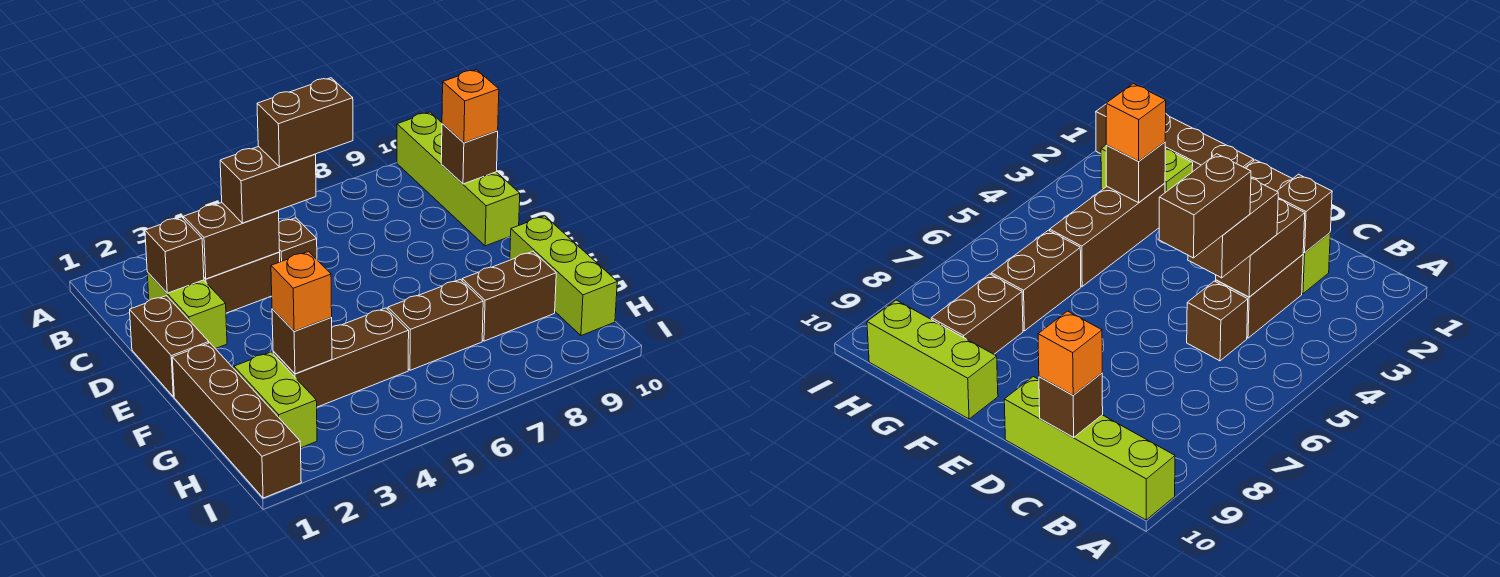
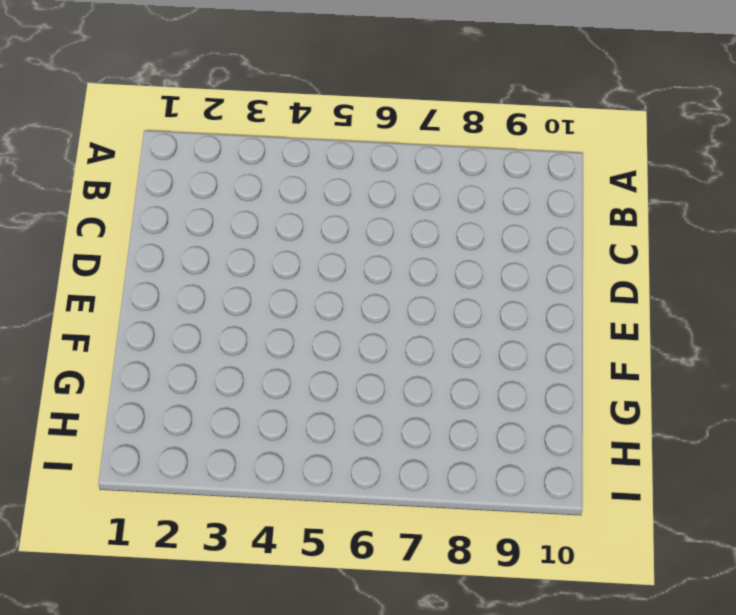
none -> lime 1x4 brick [397,112,520,246]
none -> lime 1x2 brick [147,272,227,349]
none -> brown 1x2 brick [204,252,280,313]

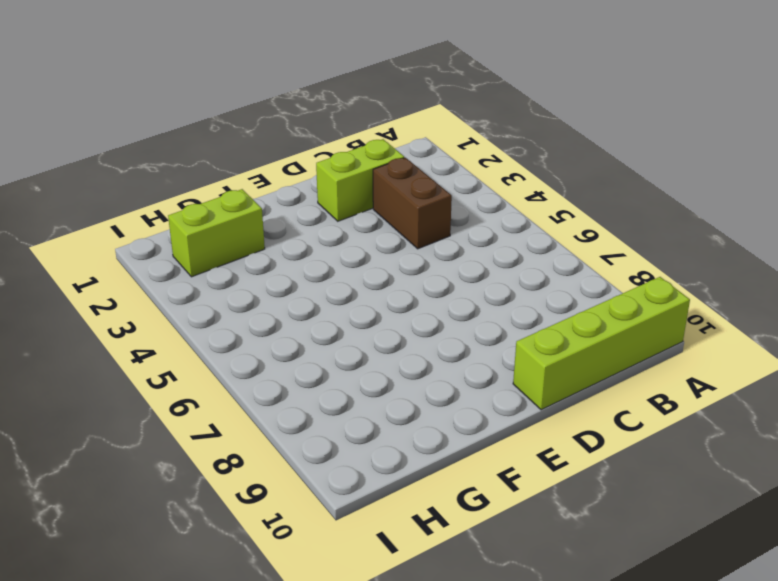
none -> brown 1x1 brick [279,218,317,262]
none -> brown 1x2 brick [130,296,209,397]
none -> brown 1x4 brick [172,343,301,498]

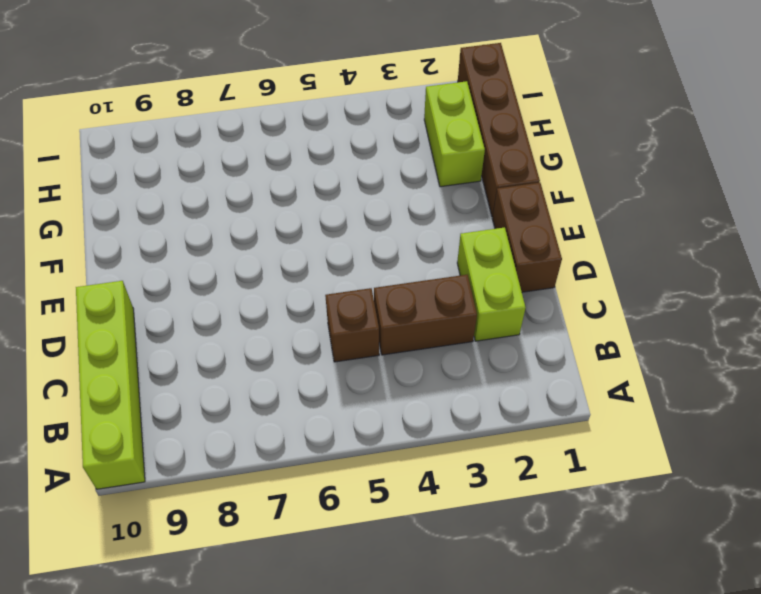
none -> lime 1x3 brick [510,216,617,336]
none -> brown 1x3 brick [273,308,409,407]
none -> brown 1x2 brick [388,279,483,370]

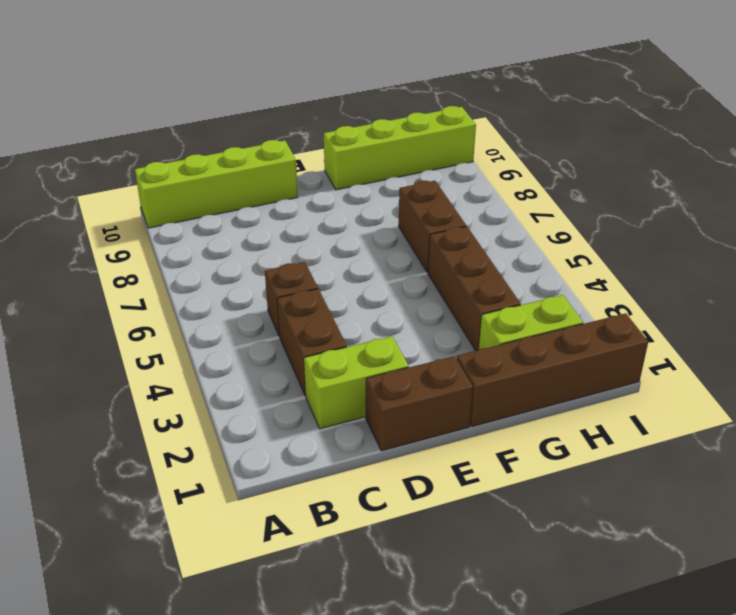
lime 1x4 brick [324,106,476,190] -> lime 1x3 brick [510,216,617,336]
none -> brown 1x2 brick [462,252,556,341]
none -> brown 1x1 brick [145,217,204,293]
none -> brown 1x2 brick [184,203,280,279]

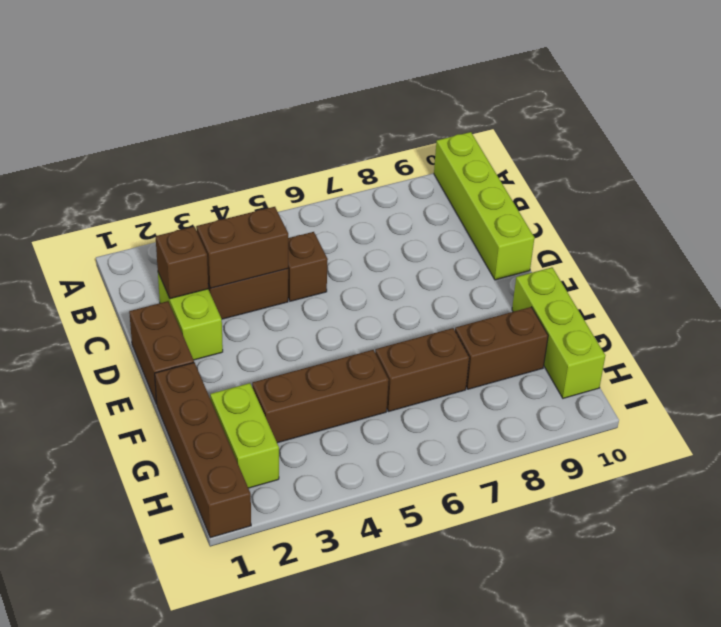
none -> brown 1x1 brick [441,123,498,184]
none -> brown 1x1 brick [272,309,332,374]
none -> brown 1x2 brick [220,146,316,223]

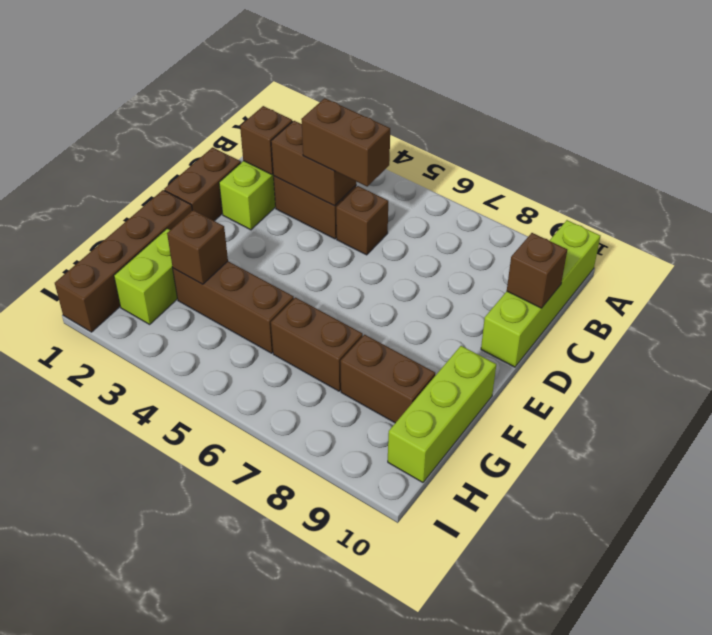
none -> orange 1x1 brick [442,70,499,143]
none -> orange 1x1 brick [271,252,332,331]
none -> brown 1x2 brick [257,78,353,167]

